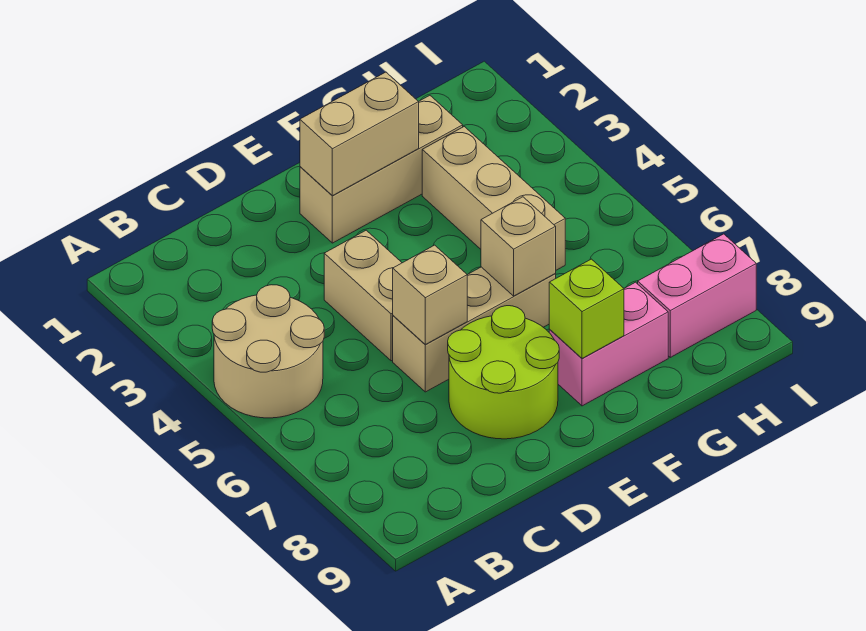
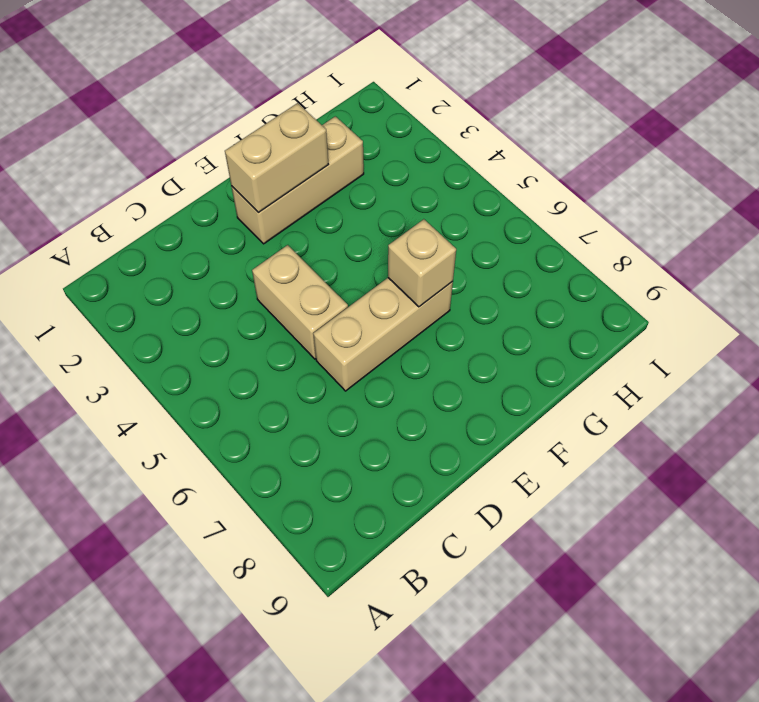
none -> tan 2x2 round brick [212,285,324,418]
none -> lime 2x2 round brick [448,306,559,439]
none -> pink 1x2 brick [549,282,668,406]

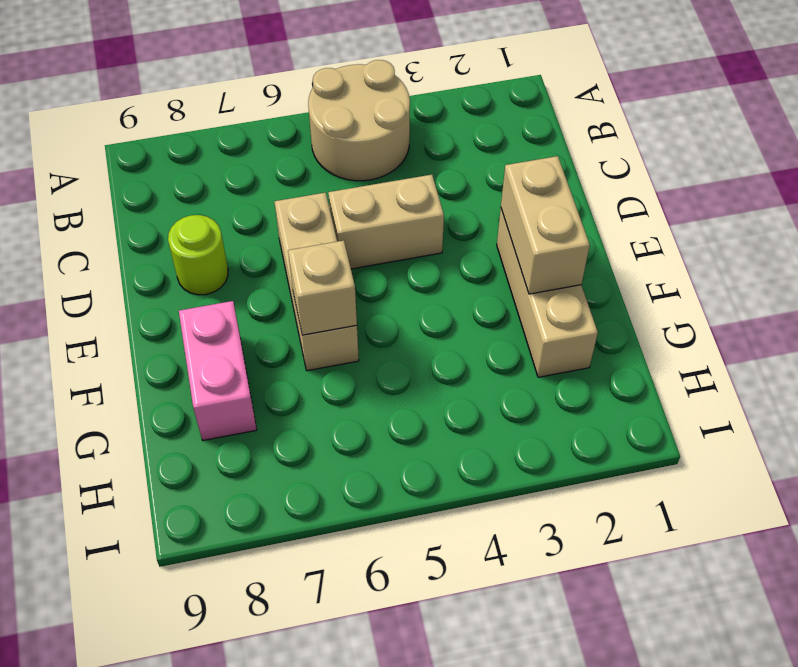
lime 1x1 round brick [168,215,228,295] -> lime 2x2 round brick [448,306,559,439]
none -> tan 1x3 brick [422,127,565,270]
none -> pink 1x2 brick [638,234,756,357]
none -> tan 1x1 brick [393,245,467,344]

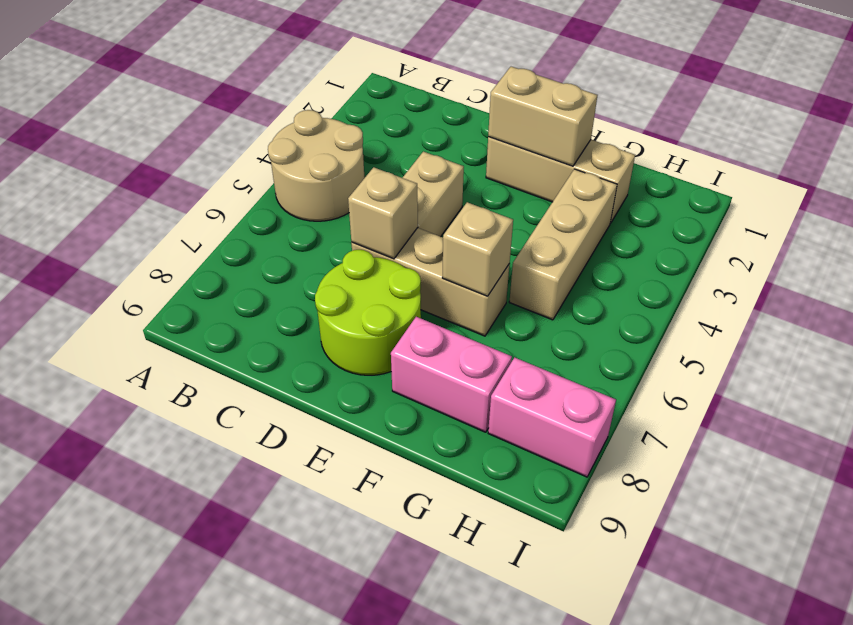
none -> lime 1x1 brick [549,259,624,358]

